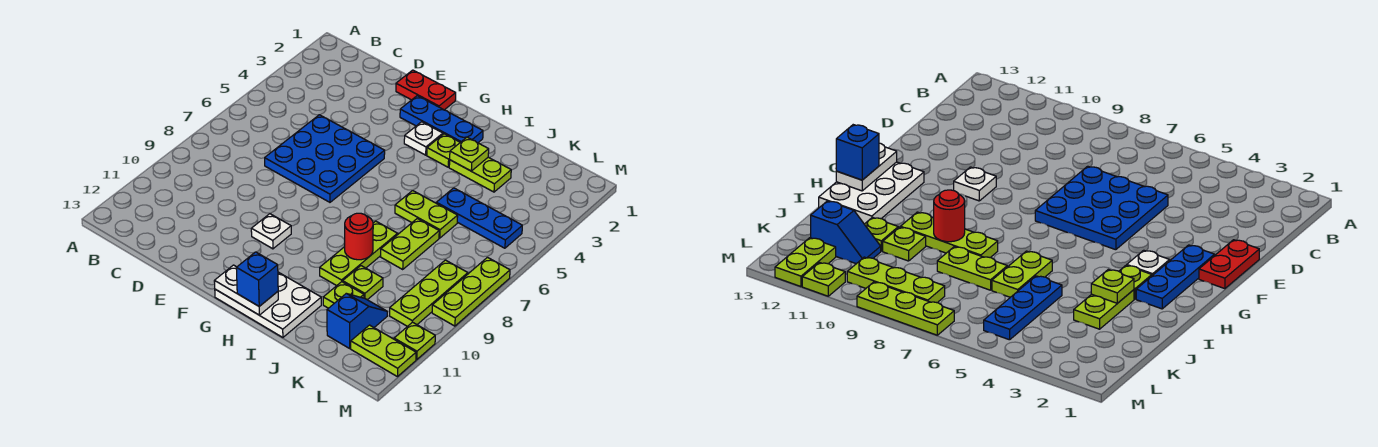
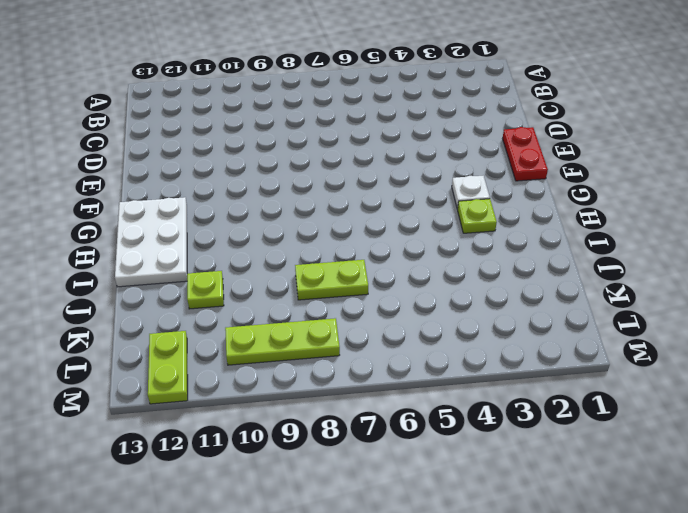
none -> blue 3x3 plate [265,115,385,202]
none -> blue 1x3 plate [400,96,483,143]
none -> white 1x1 plate [251,214,291,249]

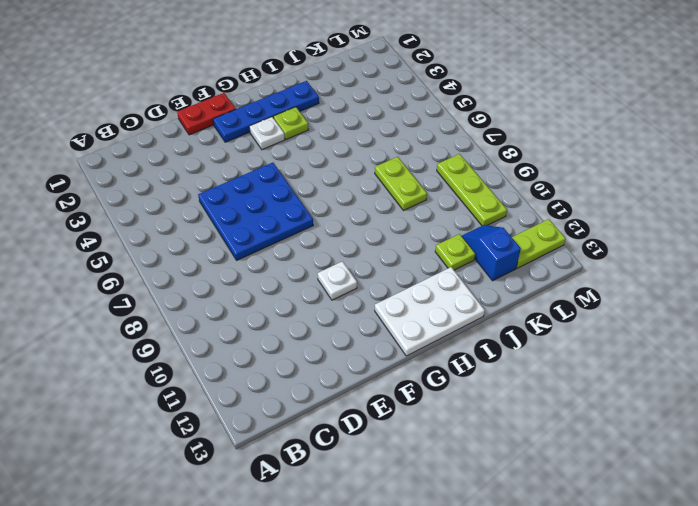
blue 1x4 plate [213,81,319,142] -> blue 1x3 plate [400,96,483,143]
none -> lime 1x2 plate [449,157,511,192]
none -> lime 1x2 plate [395,191,458,238]
none -> lime 1x3 plate [320,221,398,286]

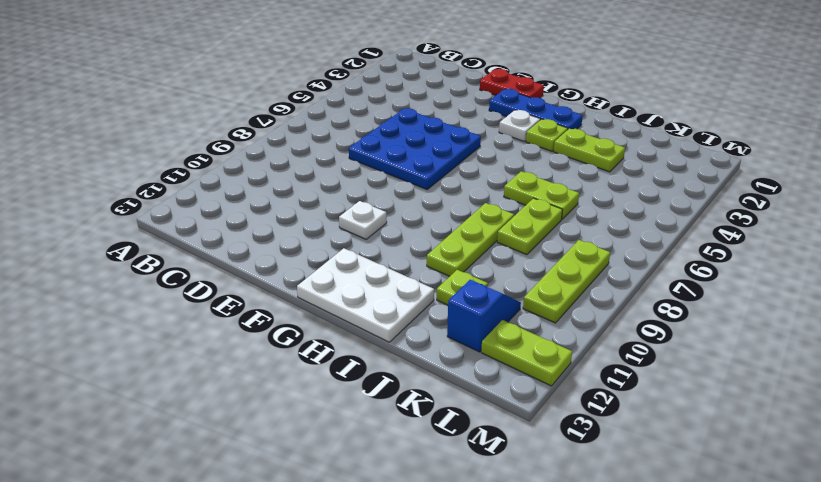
none -> blue 1x3 plate [436,188,522,248]
none -> lime 1x1 plate [343,266,383,300]
none -> lime 1x3 plate [432,257,510,326]

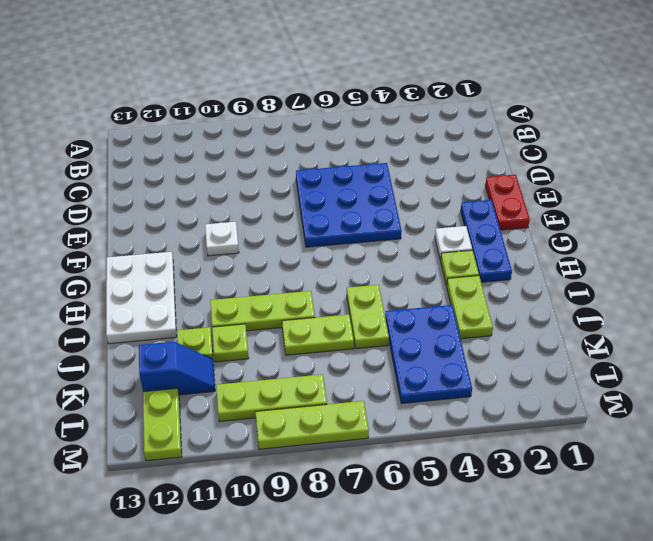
blue 2x3 plate [385,305,472,404] -> blue 1x3 plate [436,188,522,248]
none -> lime 1x1 plate [394,322,435,360]
none -> white 1x2 plate [214,265,278,315]
none -> lime 1x1 plate [450,137,489,171]

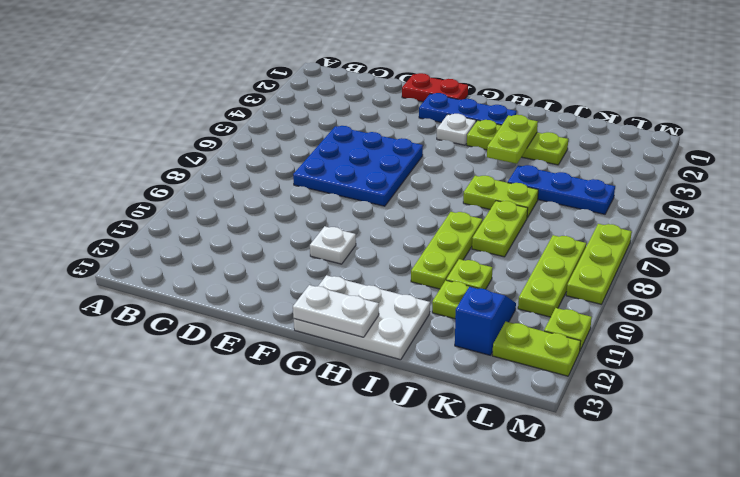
lime 1x2 plate [487,115,538,164] -> lime 1x1 plate [450,137,489,171]
none -> red 1x1 round brick [345,213,373,260]
none -> blue 1x1 brick [236,252,278,306]

